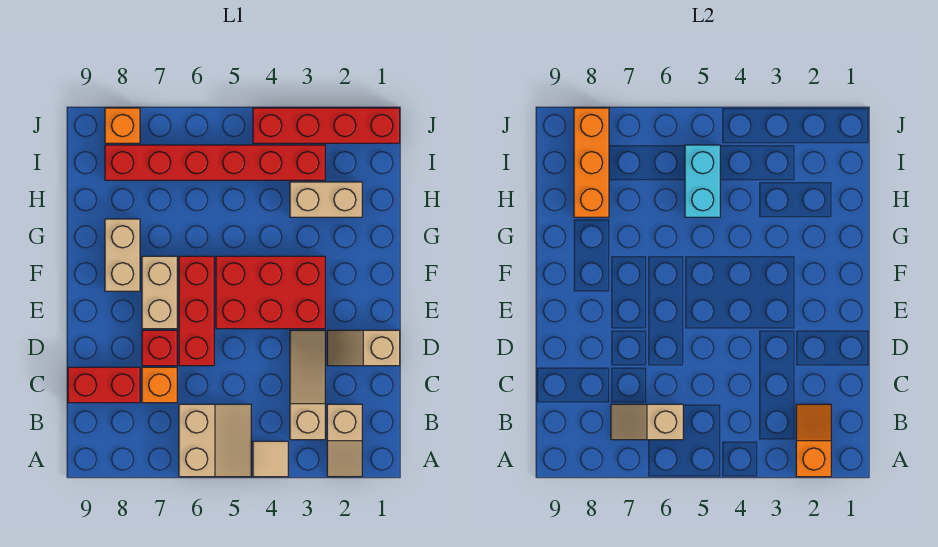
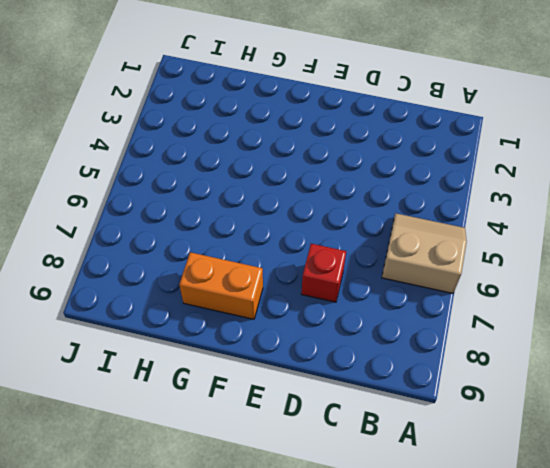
orange 1x2 brick [179,252,263,319] -> tan 1x2 brick [105,219,140,291]
none -> tan 1x2 slope [327,404,362,477]
none -> tan 1x1 tile [253,441,288,477]
none -> tan 1x3 slope [290,330,325,440]

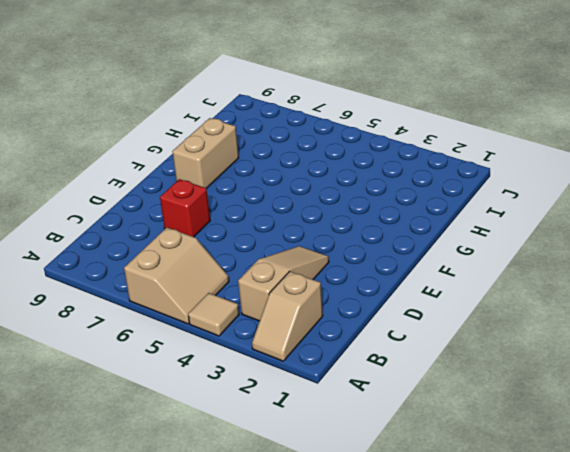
none -> orange 1x1 brick [142,367,177,403]
none -> red 1x2 brick [68,367,140,403]
none -> tan 1x2 slope [327,330,400,366]

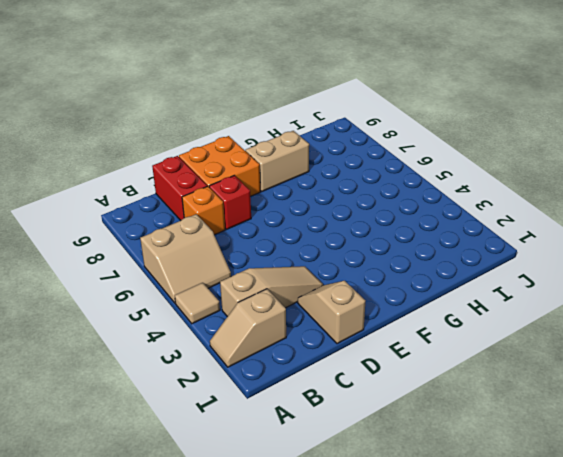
orange 2x2 brick [179,136,260,196] -> none
none -> red 1x3 brick [179,256,214,366]
none -> red 2x3 brick [216,256,325,329]
none -> tan 1x2 brick [142,256,177,329]

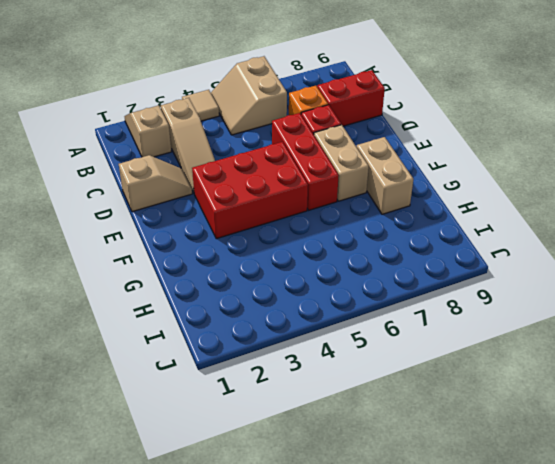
none -> tan 1x2 brick [290,182,362,217]
none -> red 1x6 brick [105,145,325,180]
none -> red 1x4 brick [253,108,400,143]

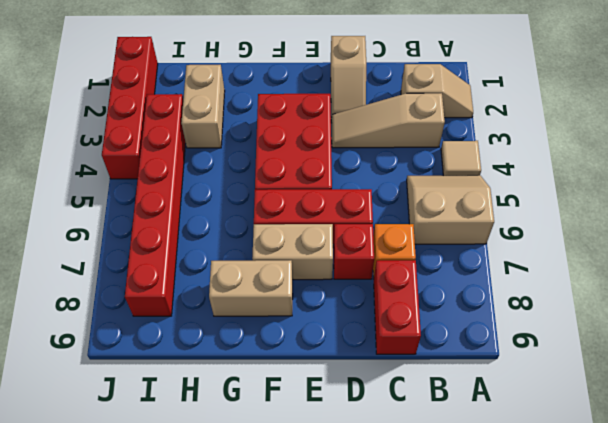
none -> orange 1x1 brick [105,108,140,143]
none -> orange 1x2 slope [796,404,831,477]
none -> tan 1x2 slope [611,404,683,440]

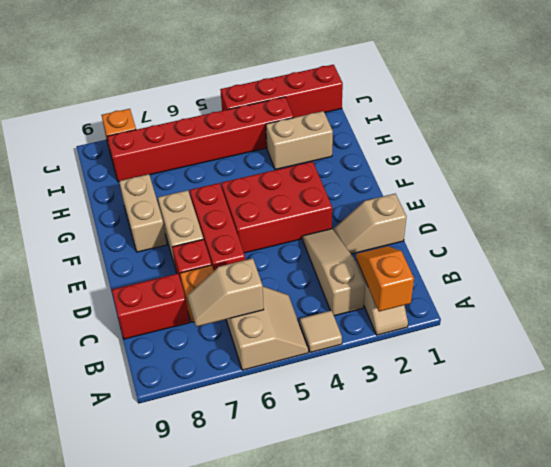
none -> cyan 1x2 brick [685,145,720,217]
none -> orange 1x3 brick [574,108,609,217]

